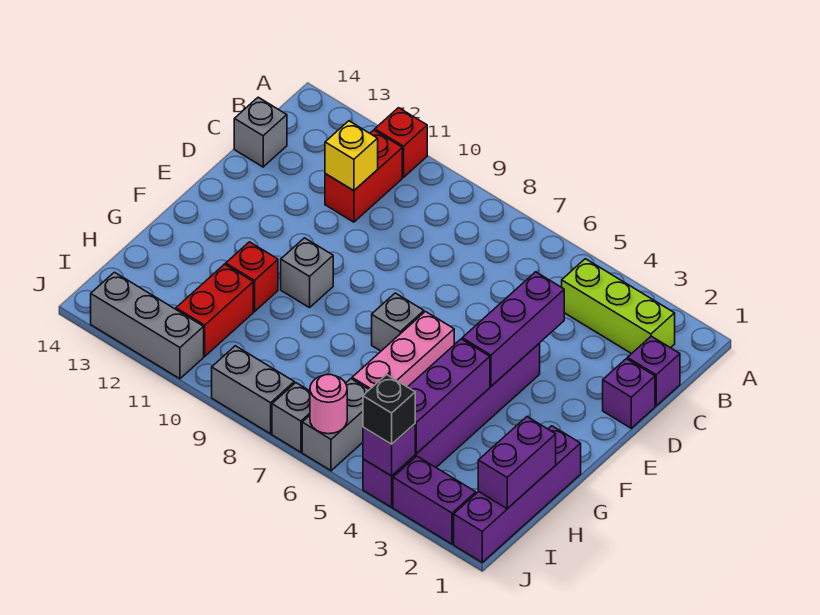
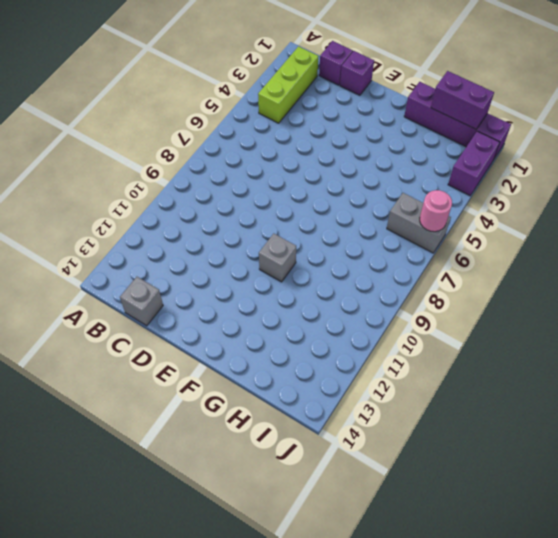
none -> red 1x1 brick [375,108,427,177]
none -> red 1x2 brick [325,130,402,222]
none -> purple 1x6 brick [363,344,540,507]

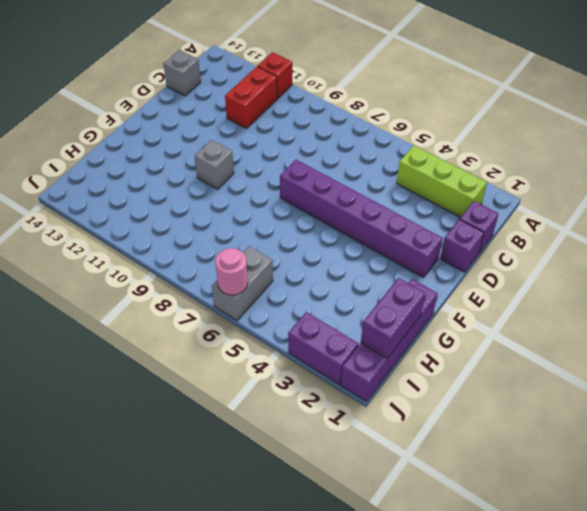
purple 1x6 brick [280,160,442,278] -> purple 1x6 brick turned to [363,344,540,507]
none -> pink 1x3 brick [352,312,454,390]
none -> grey 1x1 brick [372,293,424,351]
none -> red 1x1 brick [226,242,278,312]

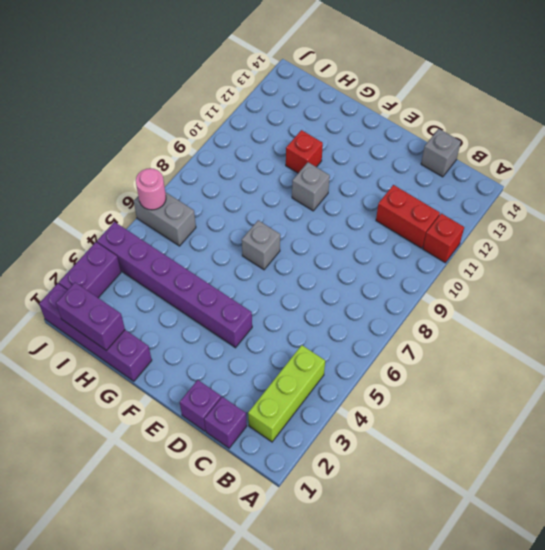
none -> pink 1x3 brick [352,312,454,390]
none -> red 1x2 brick [176,264,253,356]
none -> grey 1x1 brick [272,383,310,452]

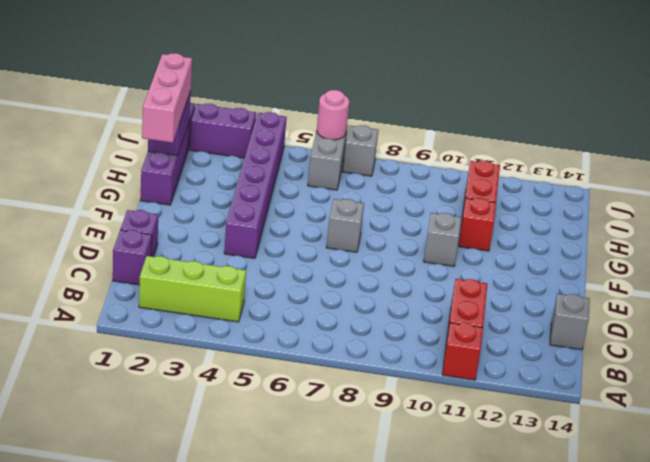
pink 1x3 brick [142,53,192,143] -> pink 1x3 brick moved to [352,312,454,390]
none -> grey 1x2 brick [212,346,294,434]
none -> grey 1x3 brick [91,272,204,379]
none -> yellow 1x1 brick [325,121,378,191]

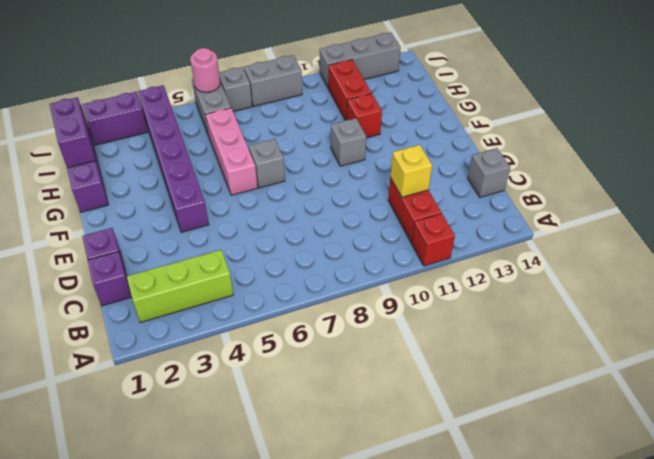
none -> purple 1x3 brick [462,272,564,386]
none -> purple 1x3 brick [408,339,490,453]
none -> purple 1x1 brick [363,424,415,476]

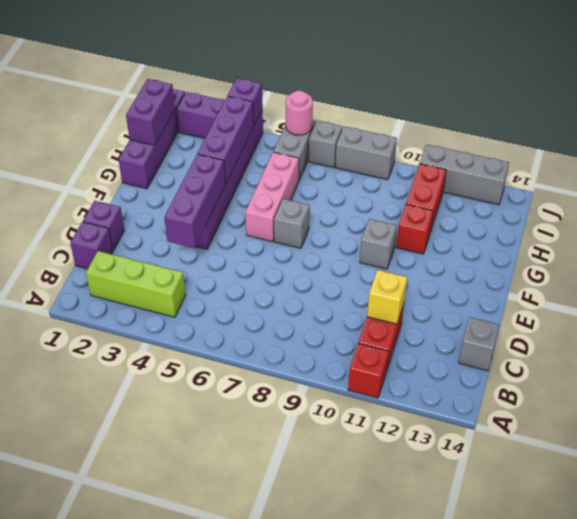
none -> black 1x1 brick [363,375,415,444]

